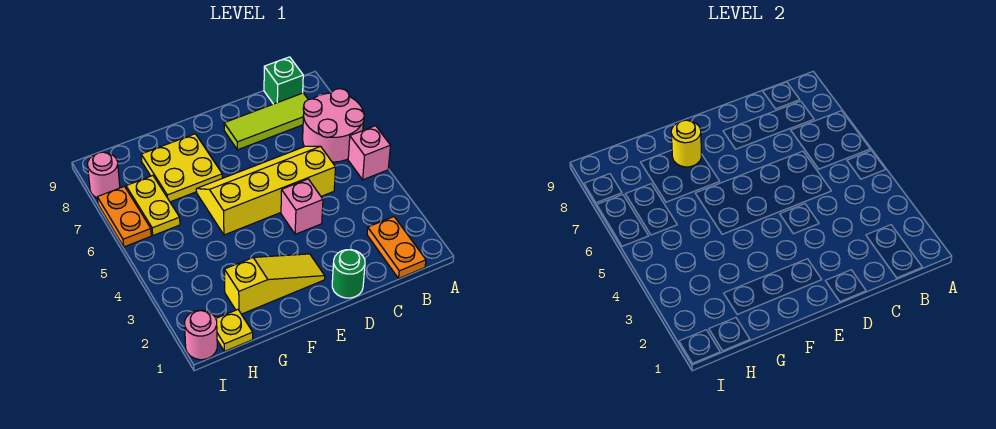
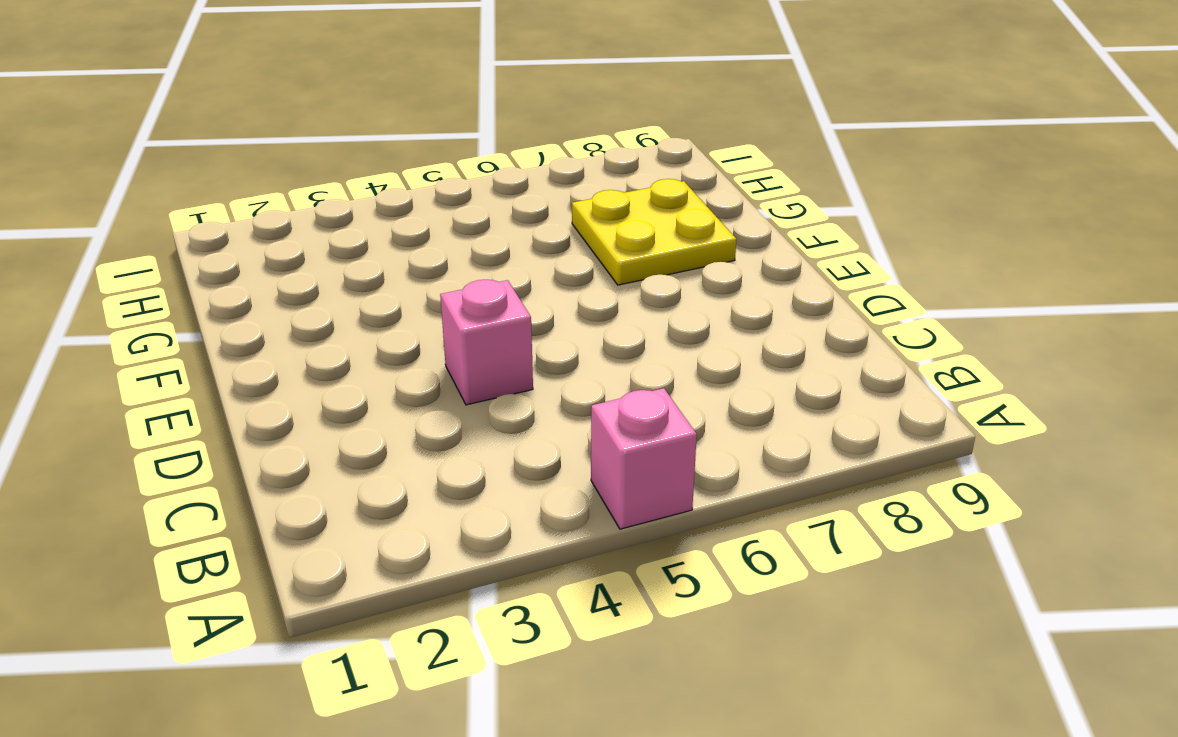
none -> pink 2x2 round brick [303,89,364,162]
none -> orange 1x2 plate [367,217,426,278]
none -> lime 1x3 tile [224,93,308,150]

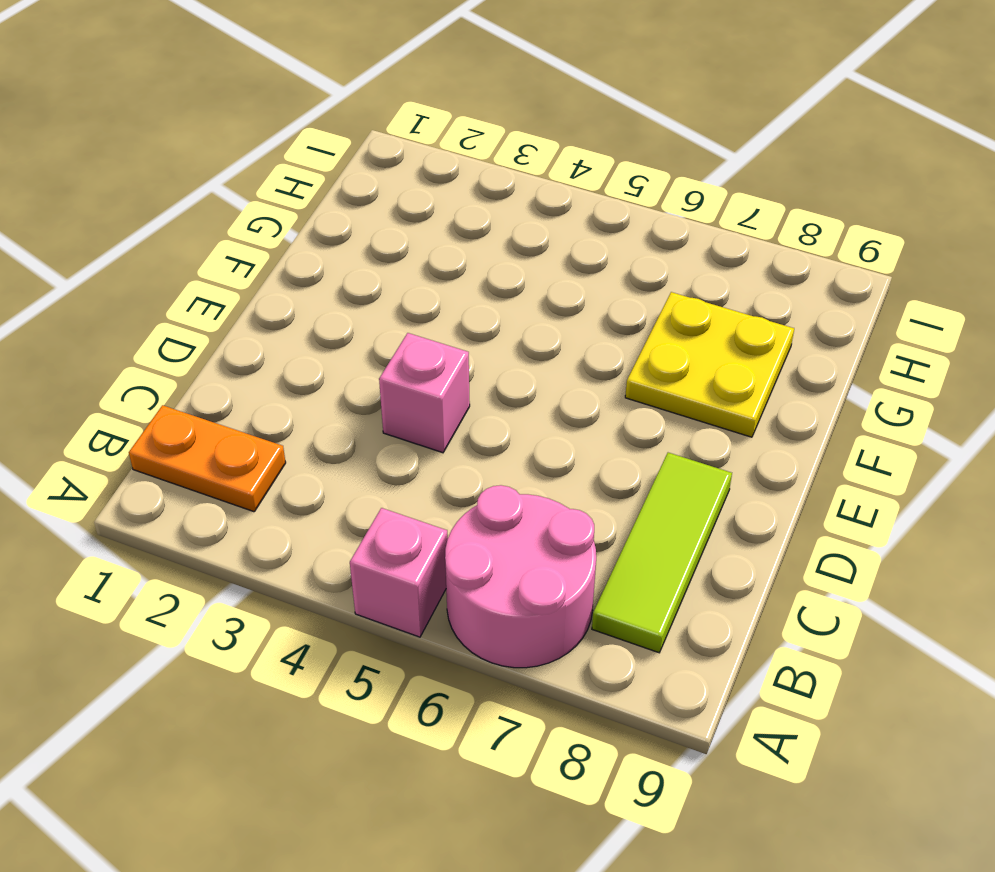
none -> green 1x1 brick [264,57,303,104]
none -> yellow 2x4 slope [196,146,336,235]
none -> green 1x1 round brick [332,250,365,298]

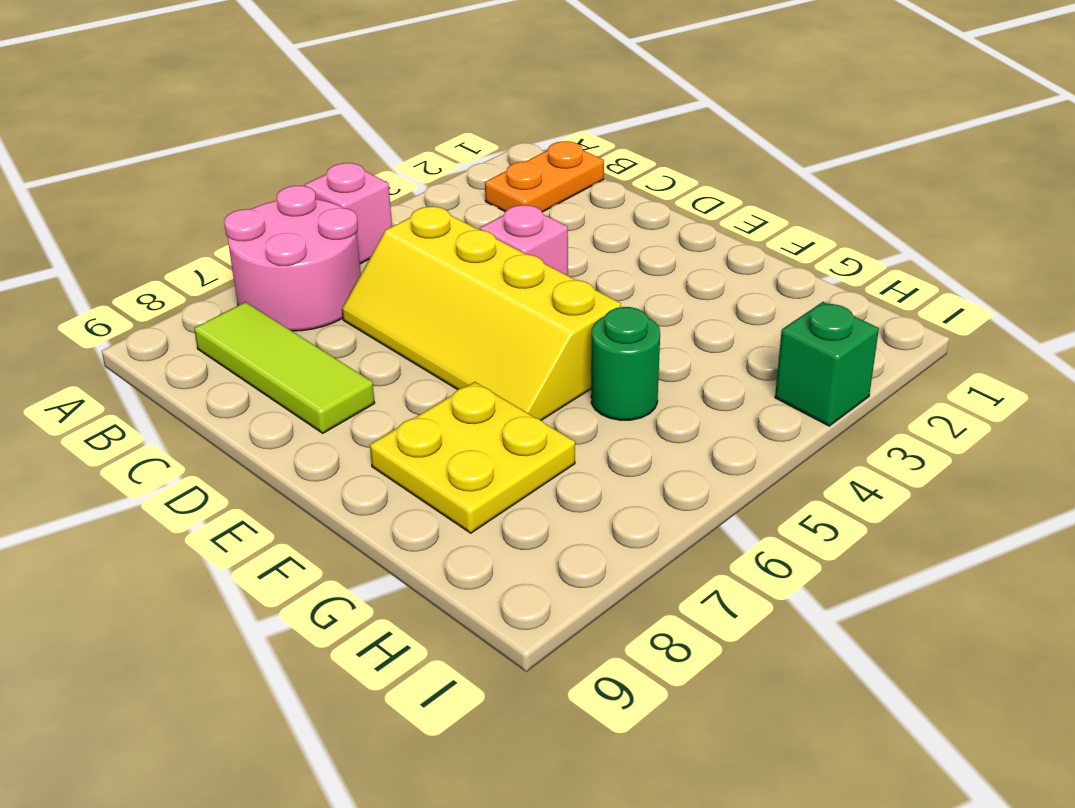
green 1x1 round brick [591,307,660,420] -> green 1x1 round brick moved to [332,250,365,298]
green 1x1 brick [775,302,879,426] -> green 1x1 brick moved to [264,57,303,104]
none -> yellow 1x3 slope [224,254,325,314]
none -> yellow 1x1 plate [216,310,253,351]
none -> yellow 1x2 plate [126,176,180,235]

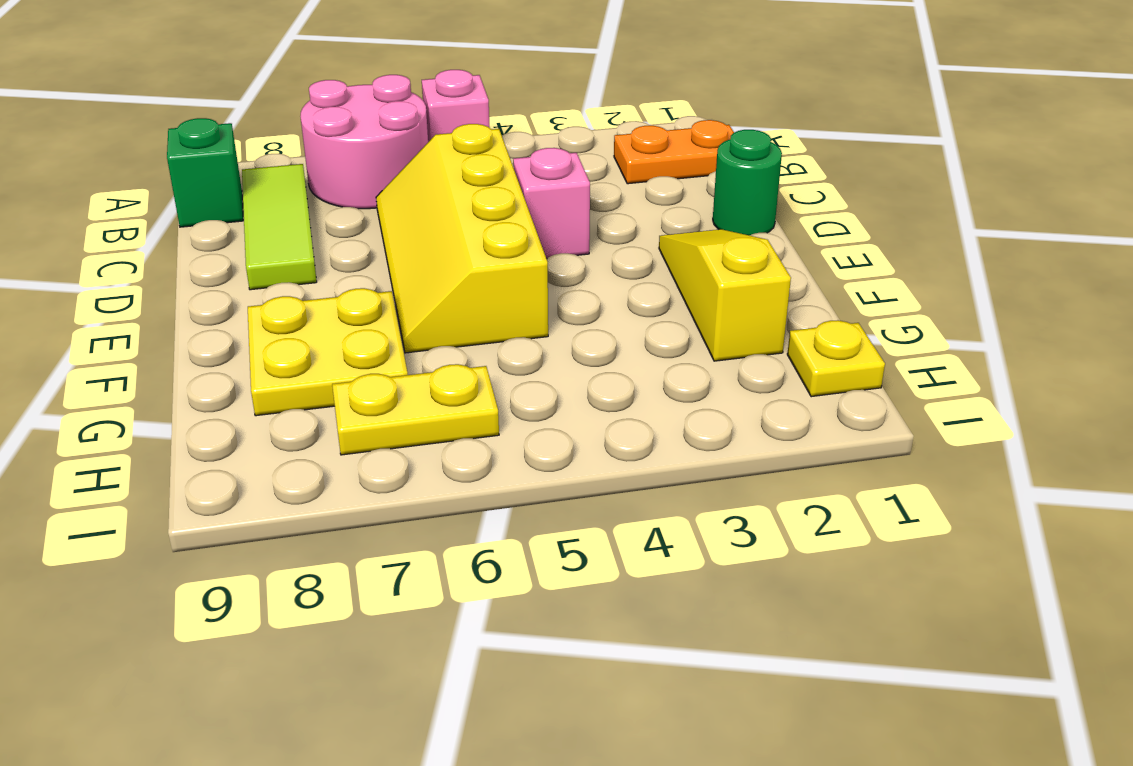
none -> pink 1x1 round brick [185,310,217,360]
none -> orange 1x2 plate [97,186,151,247]
none -> pink 1x1 round brick [88,152,120,198]

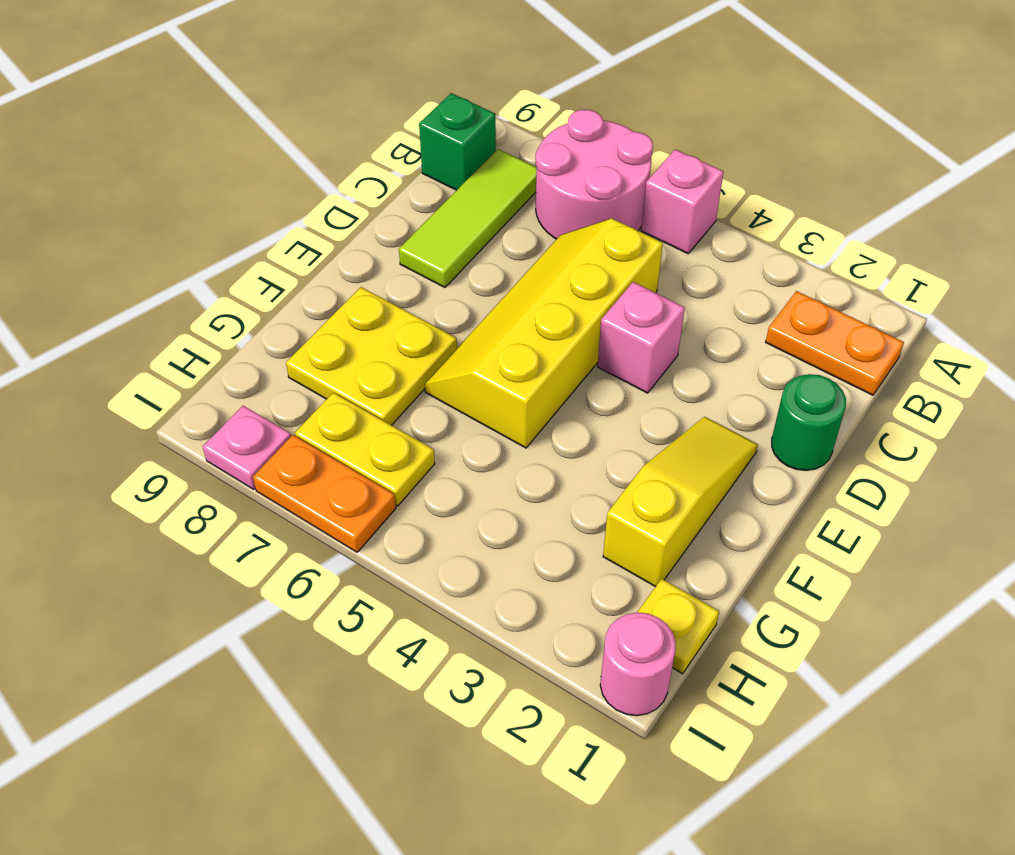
pink 1x1 plate [203,406,291,489] -> pink 1x1 round brick [88,152,120,198]
none -> yellow 1x1 round brick [671,120,701,167]

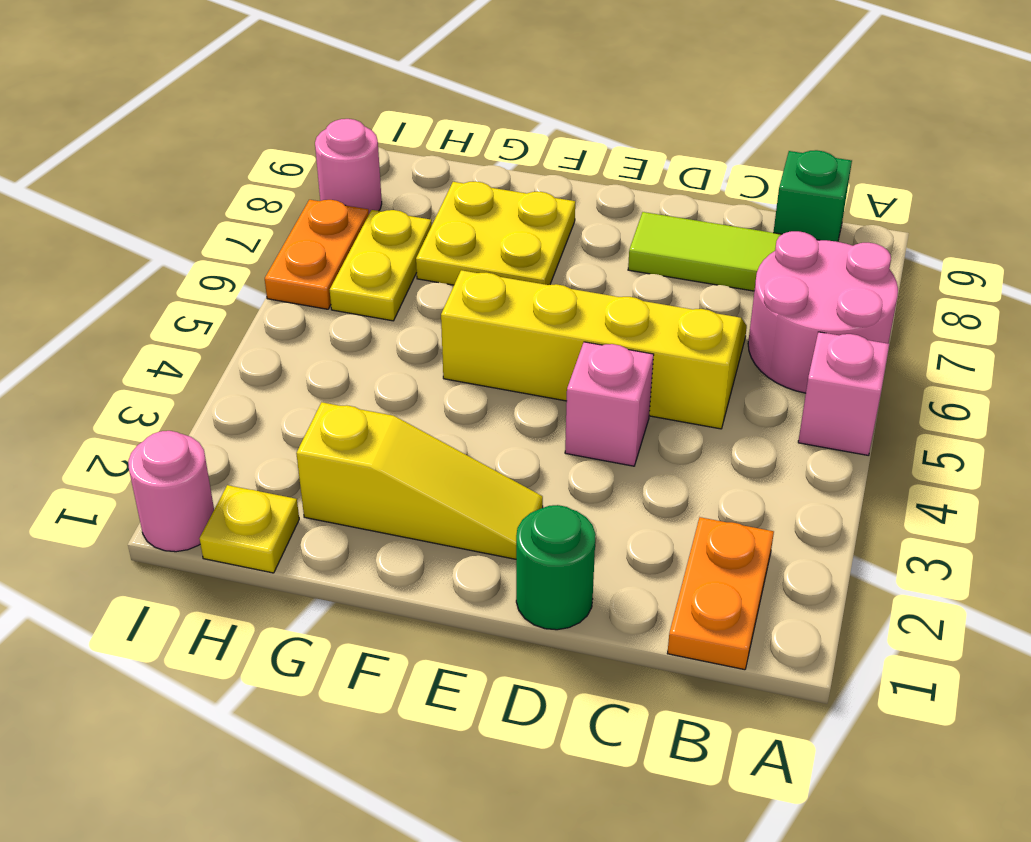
none -> yellow 1x1 round brick [671,120,701,167]

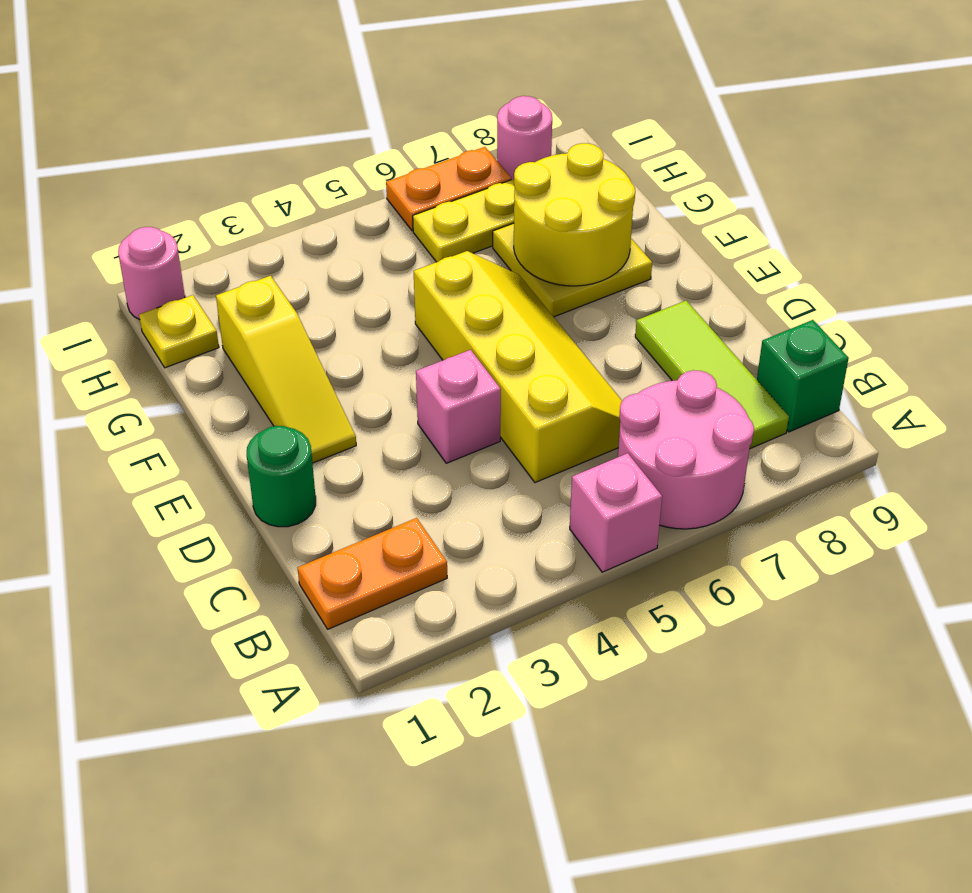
yellow 2x2 round brick [514,143,635,286] -> yellow 1x1 round brick [671,120,701,167]

